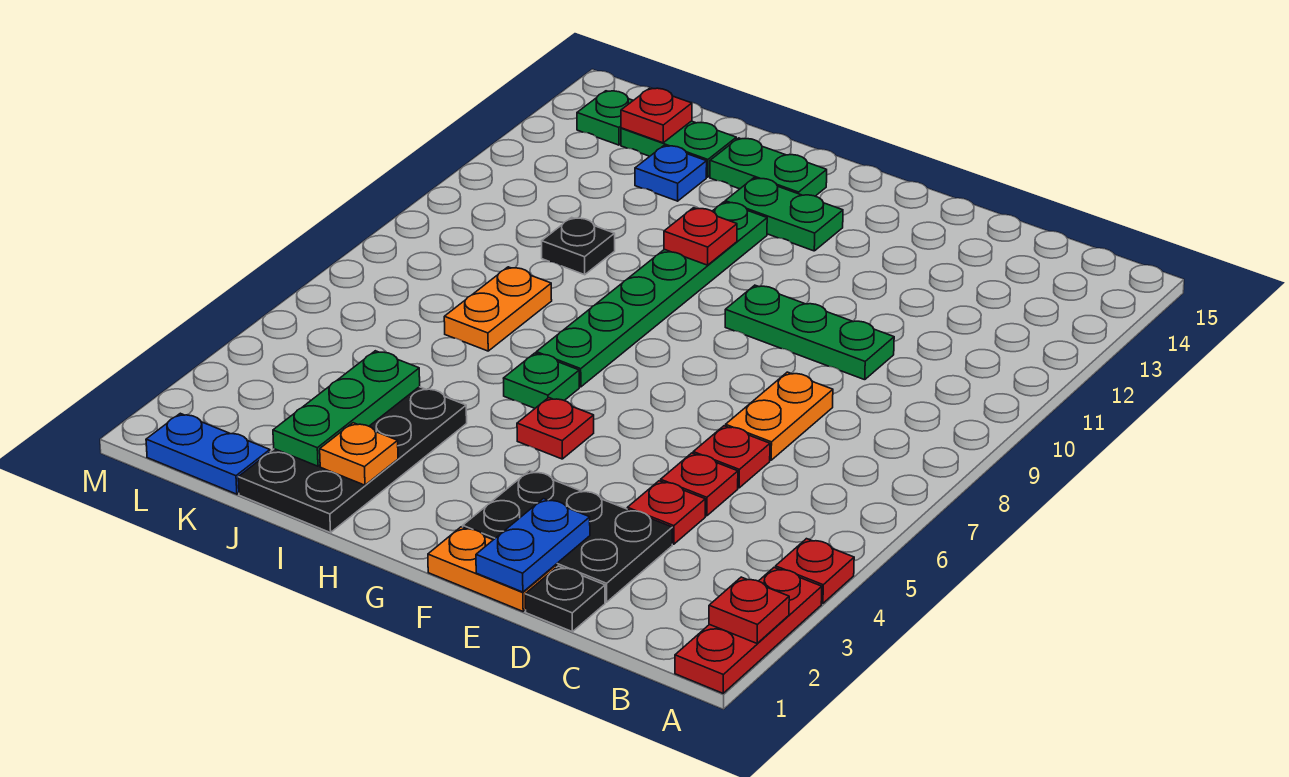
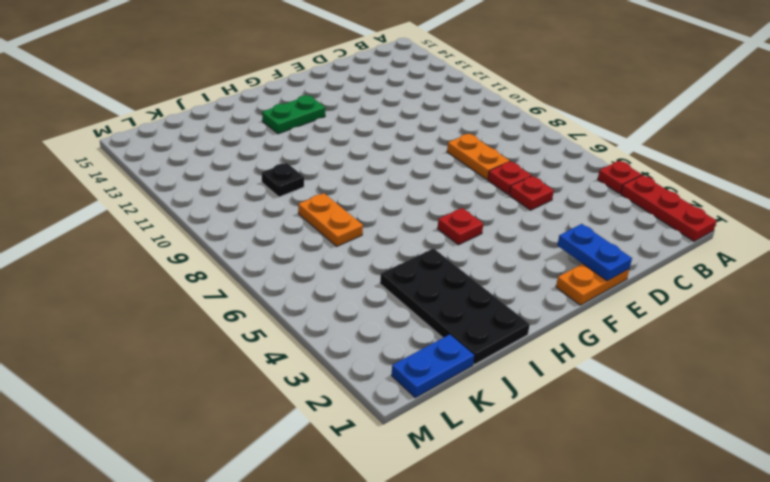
none -> black 1x1 plate [525,566,605,632]
none -> black 2x3 plate [463,471,672,602]
none -> red 1x1 plate [627,481,705,544]

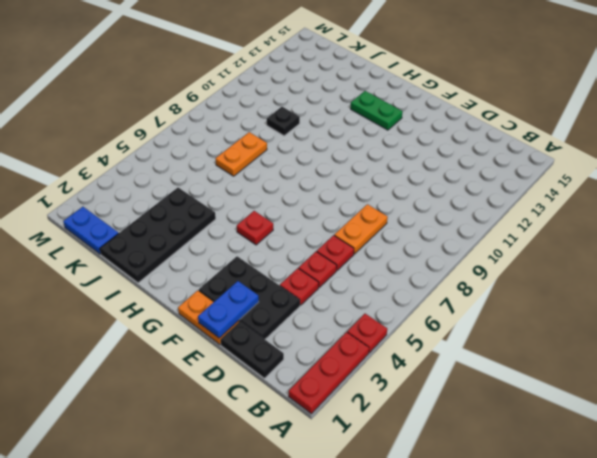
black 1x2 plate [221,322,284,378] -> black 1x1 plate [525,566,605,632]
none -> green 1x3 plate [725,285,894,380]
none -> green 1x1 plate [504,353,579,408]
none -> green 1x6 plate [536,202,767,387]

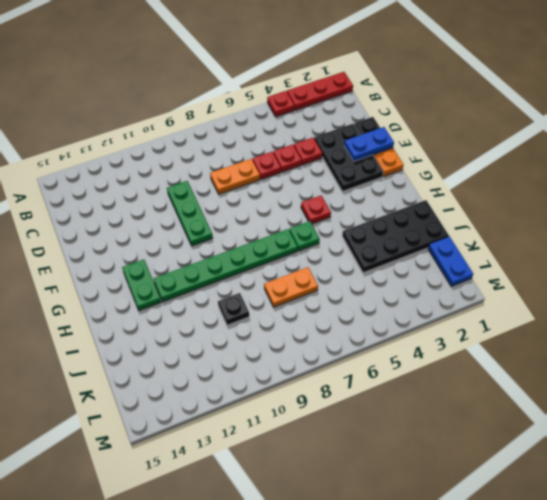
none -> green 1x2 plate [710,138,827,196]
none -> blue 1x1 plate [635,146,707,201]
none -> green 1x2 plate [621,121,736,177]

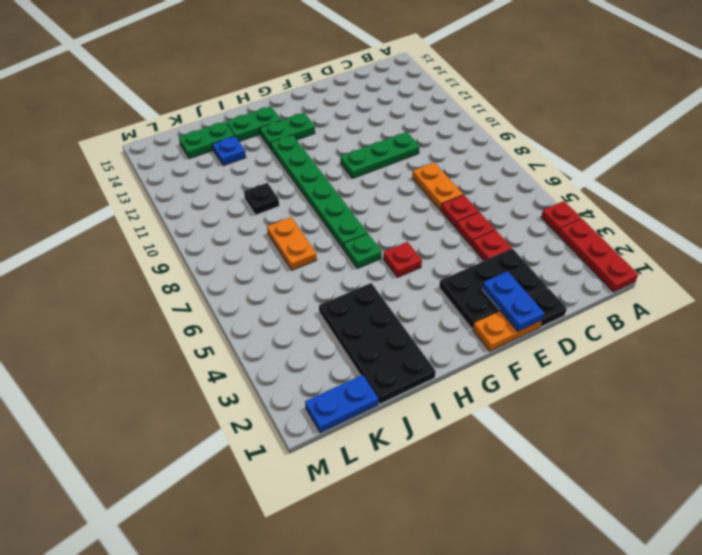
none -> green 1x1 plate [577,91,633,145]
none -> red 1x1 plate [709,577,789,643]
none -> red 1x1 plate [664,208,737,265]

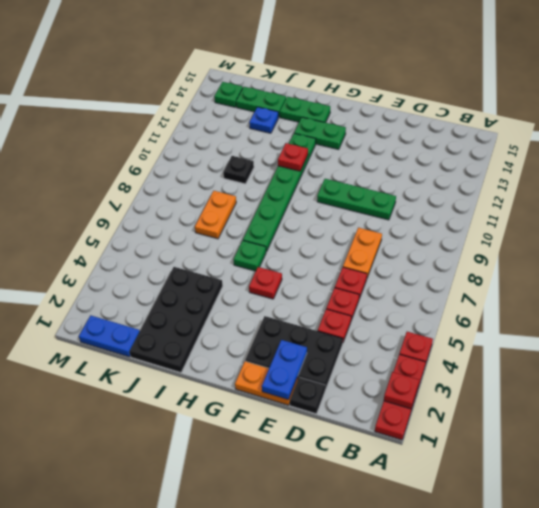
none -> orange 1x1 plate [320,423,398,485]
none -> green 1x3 plate [273,351,420,466]
none -> red 1x1 plate [621,88,692,143]

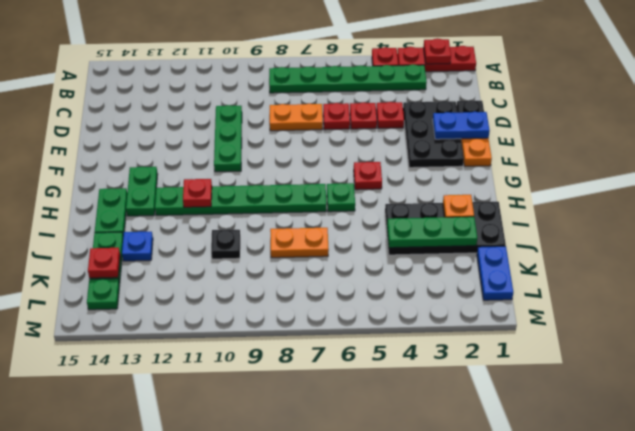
green 1x6 plate [269,64,427,93] -> none

